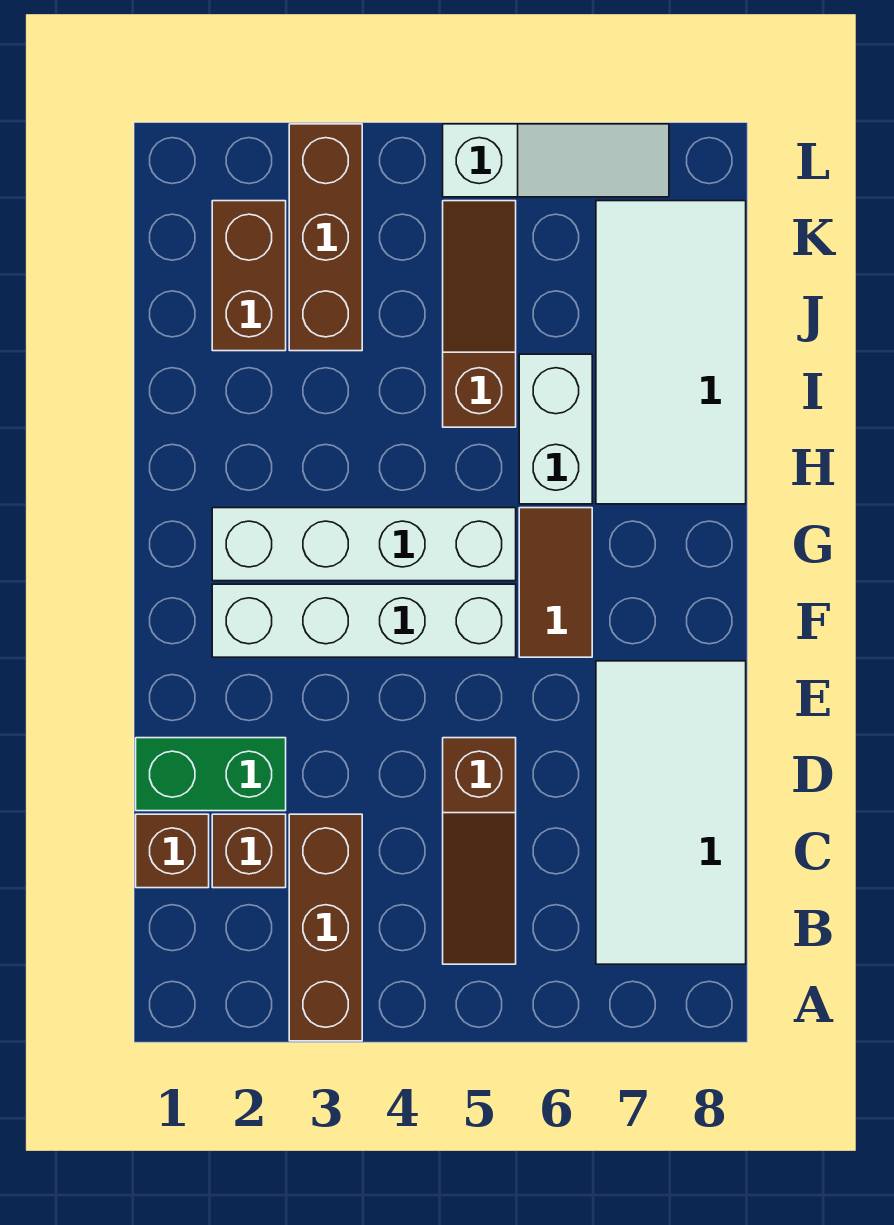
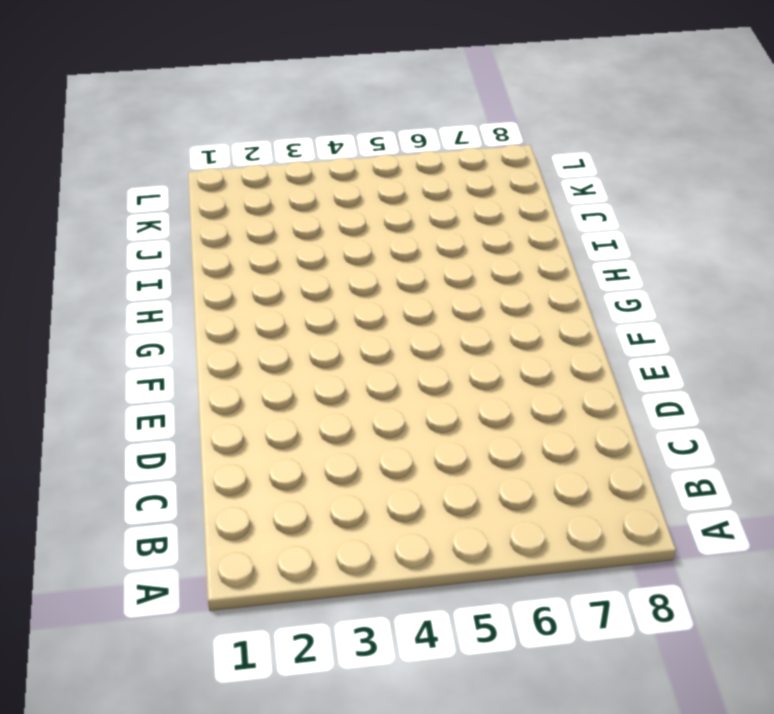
none -> brown 1x3 brick [289,814,362,1041]
none -> brown 1x3 slope [443,738,516,964]
none -> white 2x4 tile [596,661,746,964]

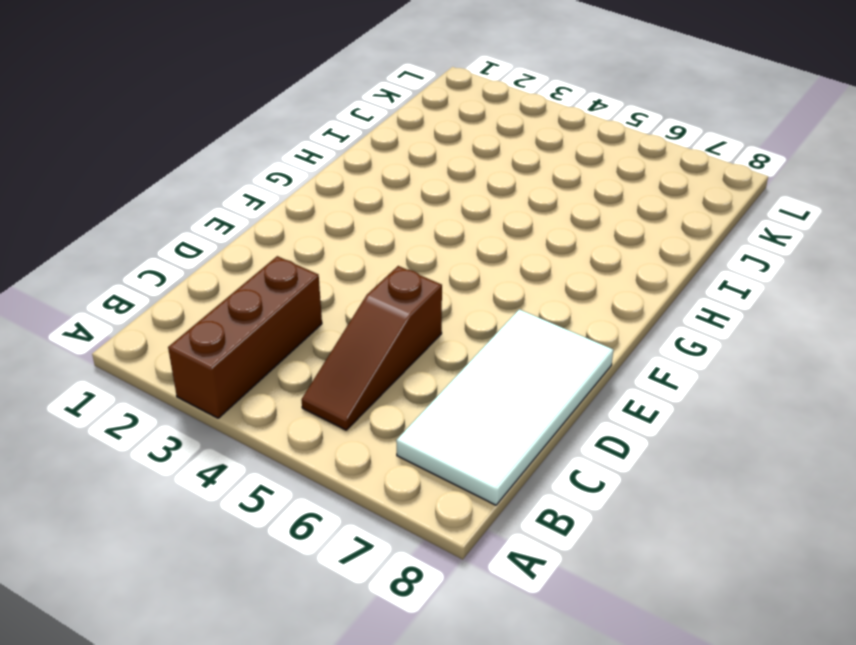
none -> brown 1x1 brick [136,814,209,888]
none -> brown 1x1 brick [212,814,286,888]
none -> green 1x2 brick [136,738,286,811]

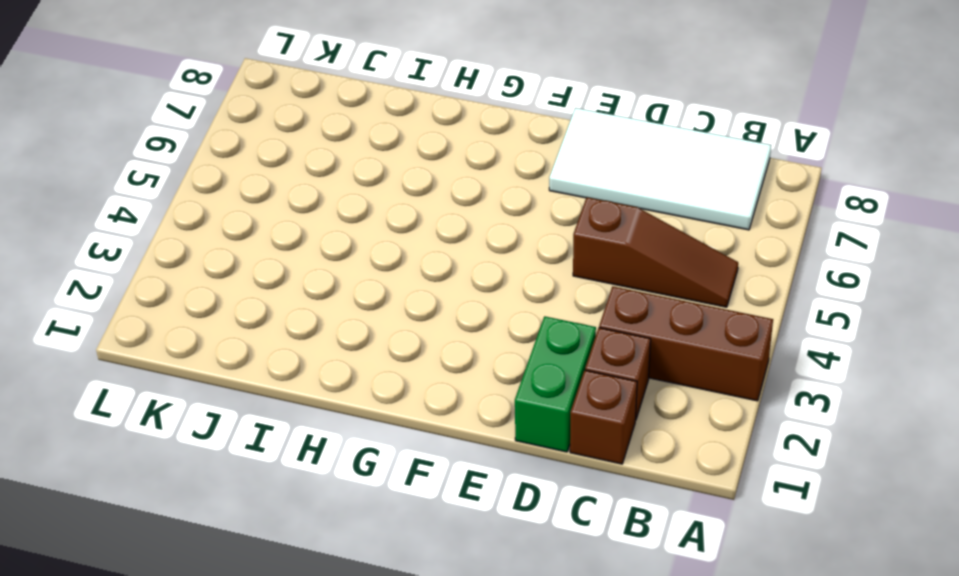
none -> white 1x4 brick [212,584,516,657]
none -> brown 1x2 tile [519,508,592,657]
none -> white 1x4 brick [212,508,516,581]

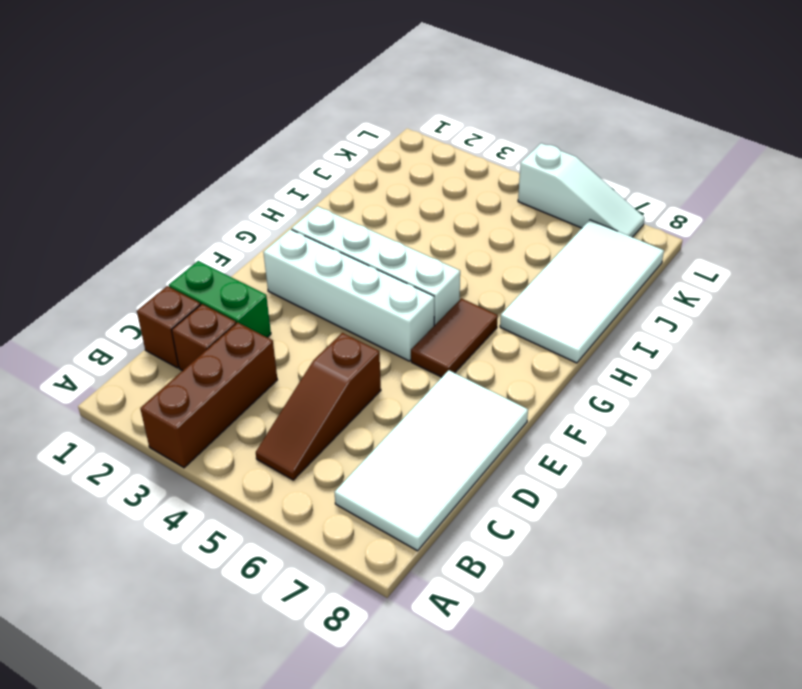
none -> white 1x2 brick [519,354,592,504]
none -> brown 1x3 slope [443,201,516,427]
none -> brown 1x2 brick [212,201,286,351]

